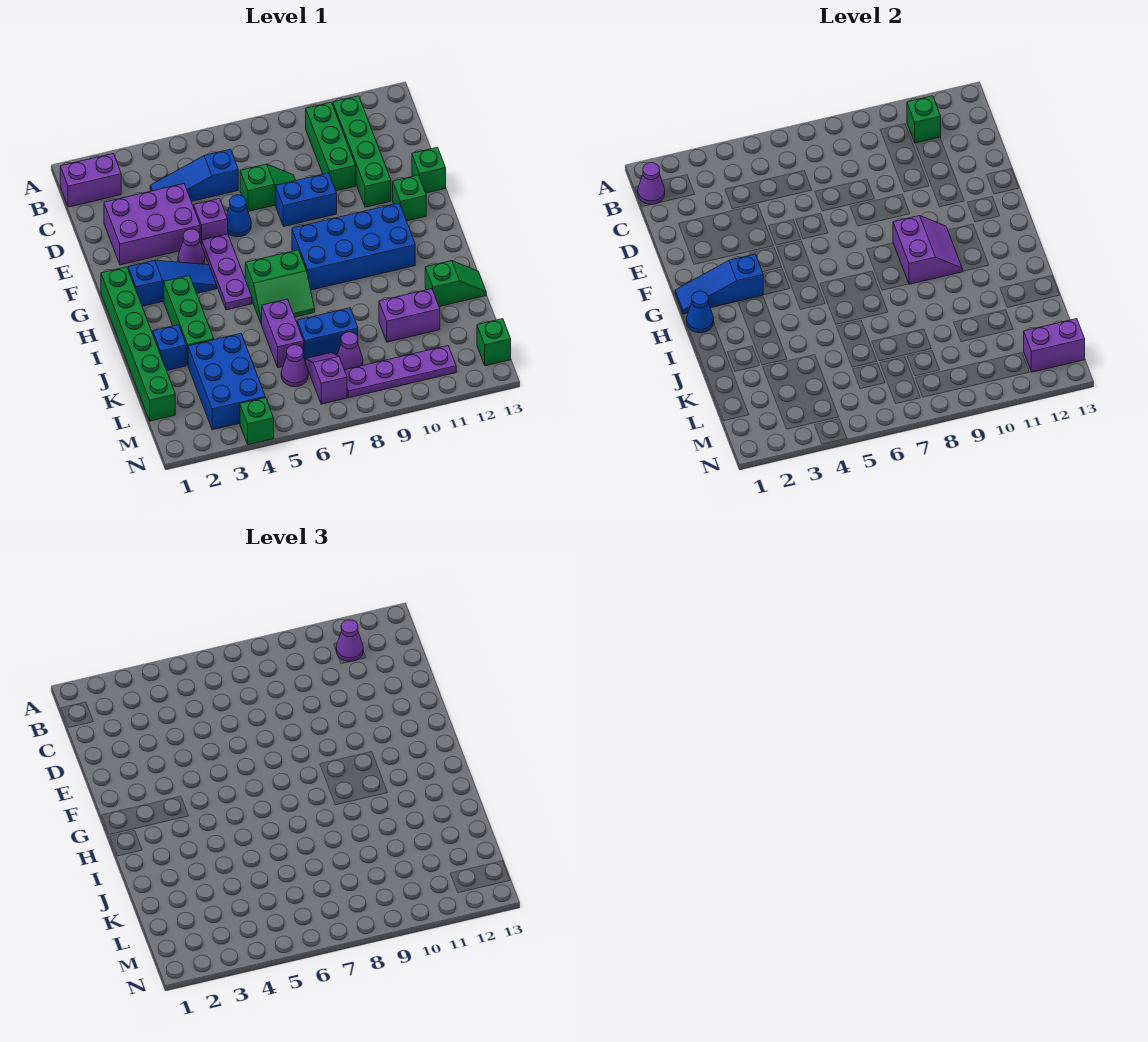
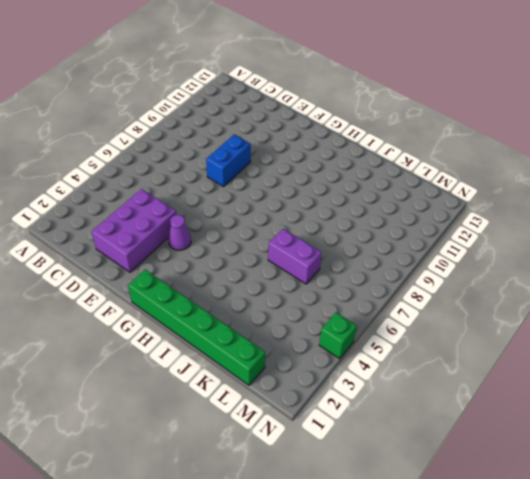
none -> purple 1x2 brick [60,154,121,207]
none -> green 1x3 brick [306,102,356,191]
none -> green 1x4 brick [333,96,391,207]
none -> blue 1x3 slope [150,149,238,202]

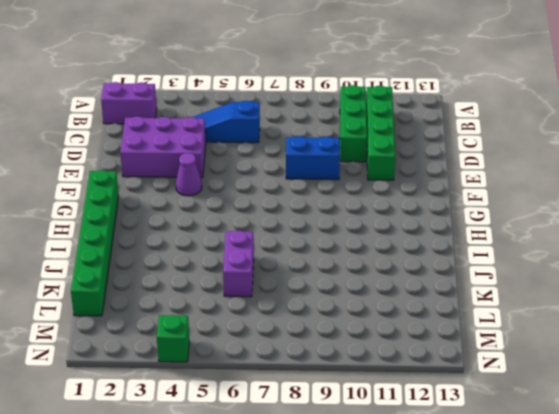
none -> green 1x2 slope [240,164,296,211]
none -> purple 1x1 brick [194,199,228,245]
none -> blue 1x1 cone [226,195,251,237]
none -> green 1x1 brick [412,147,446,193]

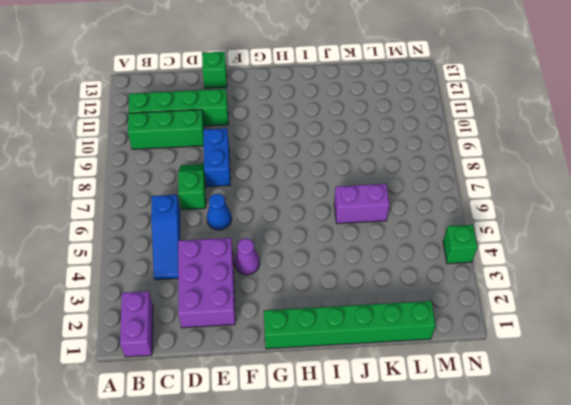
none -> purple 1x1 brick [194,199,228,245]
none -> purple 1x3 plate [202,234,252,310]
none -> green 1x1 brick [393,175,426,221]
none -> blue 1x3 slope [128,260,217,306]

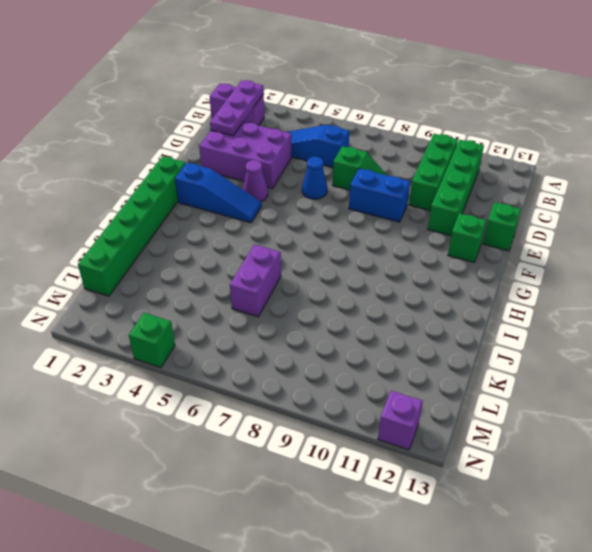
purple 1x3 plate [210,80,264,136] -> purple 1x3 plate moved to [202,234,252,310]
purple 1x1 brick [378,391,423,450] -> purple 1x1 brick moved to [194,199,228,245]
none -> blue 2x4 brick [292,203,415,290]
none -> green 1x3 brick [164,276,214,365]
none -> green 2x2 slope [245,250,315,325]
none -> blue 1x1 brick [153,325,186,371]

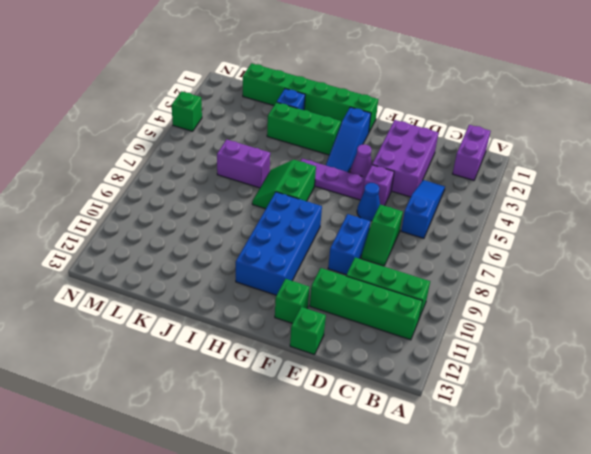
none -> green 1x2 slope [425,261,486,307]
none -> blue 2x3 brick [188,333,265,430]
none -> blue 1x2 brick [297,308,358,360]
none -> purple 1x2 brick [379,289,440,342]

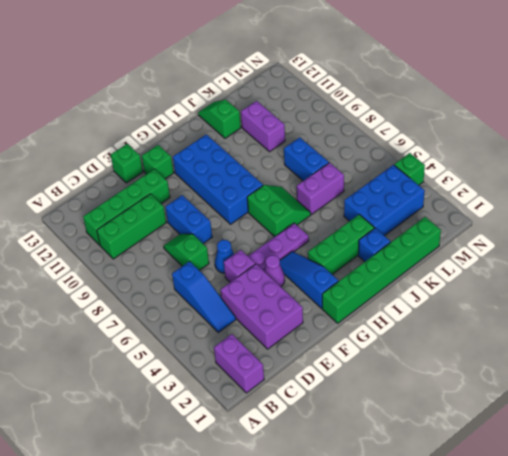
none -> purple 1x1 cone [281,345,308,387]
none -> purple 1x2 slope [305,353,347,404]
none -> purple 1x1 cone [337,332,363,370]
none -> purple 1x4 plate [345,346,456,398]

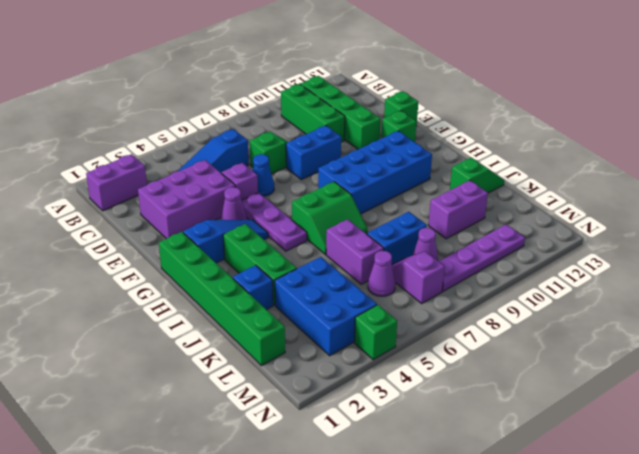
none -> green 1x1 brick [477,319,511,366]
none -> purple 1x1 cone [638,163,665,204]
none -> green 1x1 brick [907,96,941,143]
none -> blue 1x3 slope [675,254,763,314]

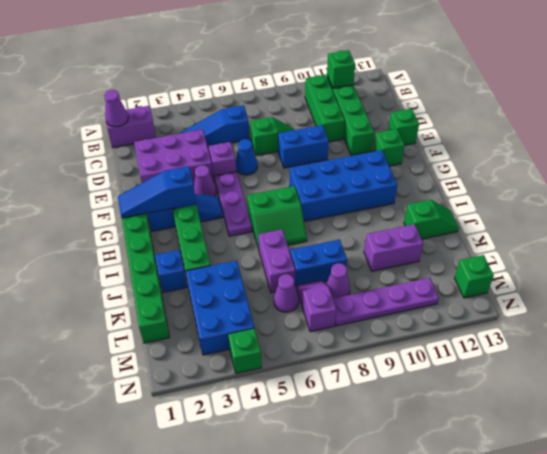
none -> purple 2x2 slope [893,216,962,284]
none -> blue 1x1 cone [687,291,714,333]
none -> purple 1x2 brick [1024,319,1085,372]
none -> purple 1x1 cone [336,620,363,661]

